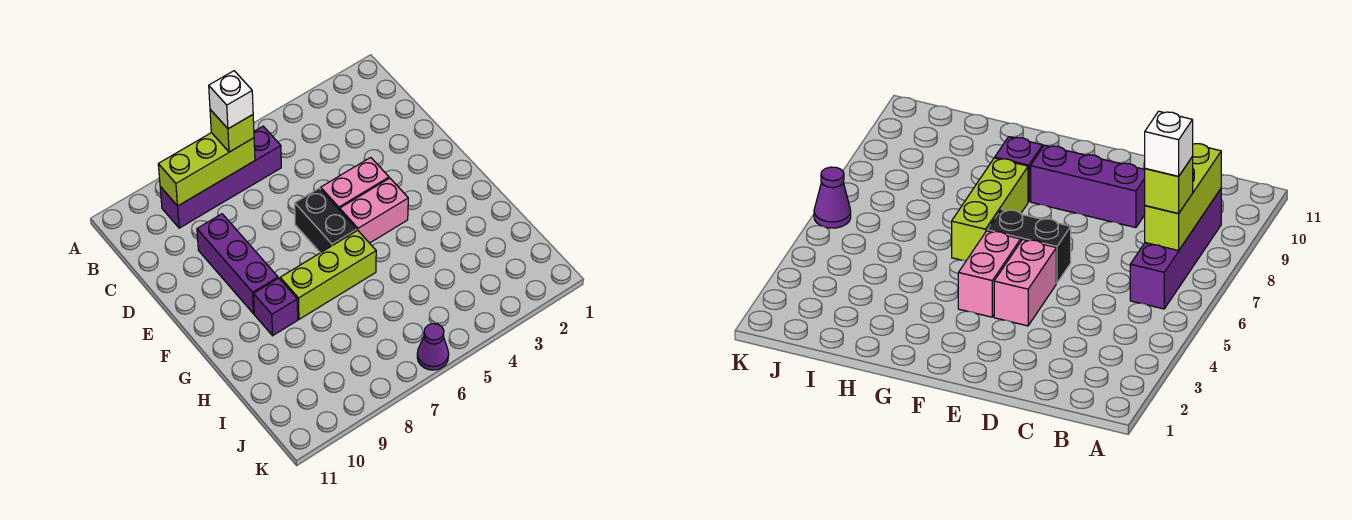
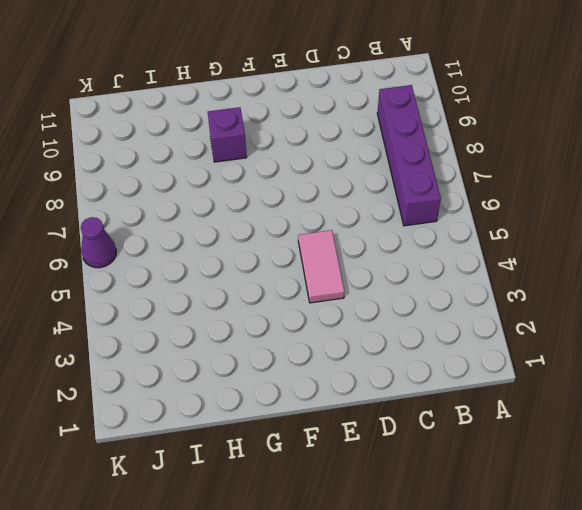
pink 1x2 tile [298,230,344,303] -> pink 1x2 brick [321,157,389,210]
none -> purple 1x3 brick [197,214,278,314]
none -> black 1x2 brick [295,188,357,253]

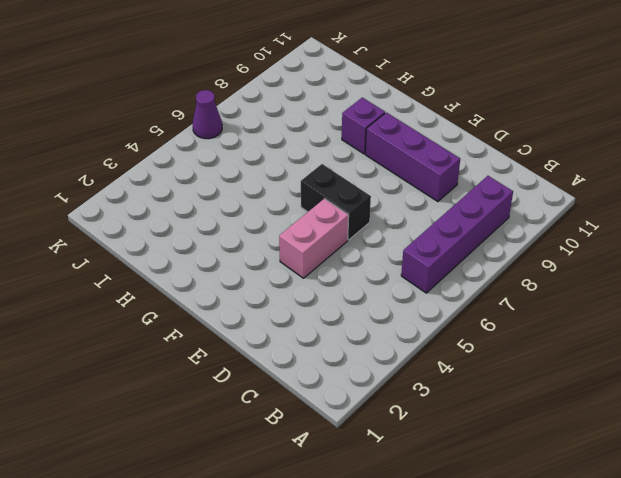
none -> pink 1x2 brick [340,178,408,243]
none -> lime 1x3 brick [280,230,376,319]

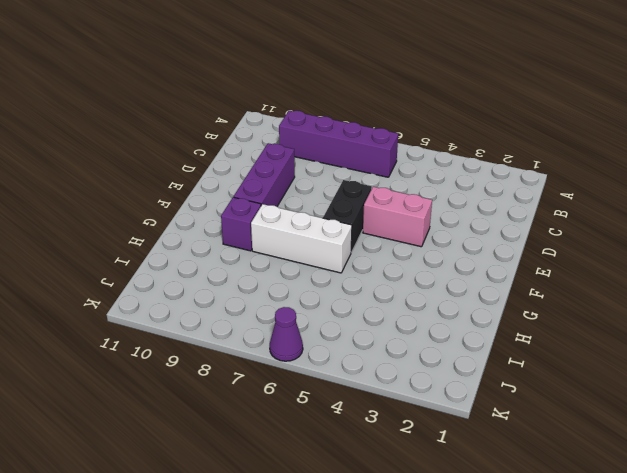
white 1x3 brick [251,204,352,273] -> lime 1x3 brick [280,230,376,319]
none -> pink 1x2 brick [340,178,408,243]
none -> lime 1x3 brick [158,133,255,206]

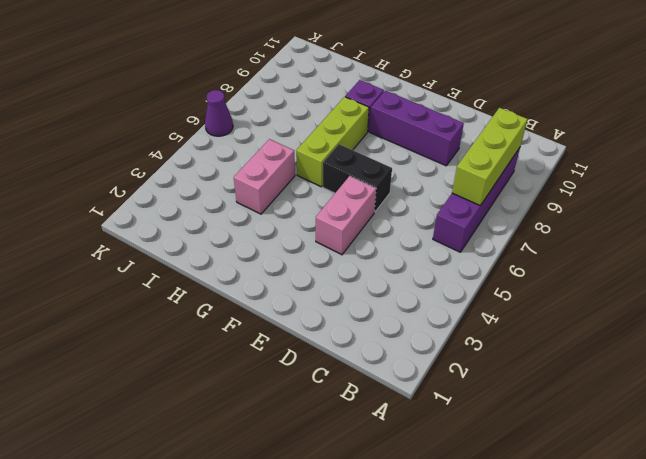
pink 1x2 brick [234,139,295,214] -> pink 1x2 brick moved to [340,178,408,243]
none -> lime 1x1 brick [210,110,254,152]
none -> white 1x1 brick [209,71,253,129]

